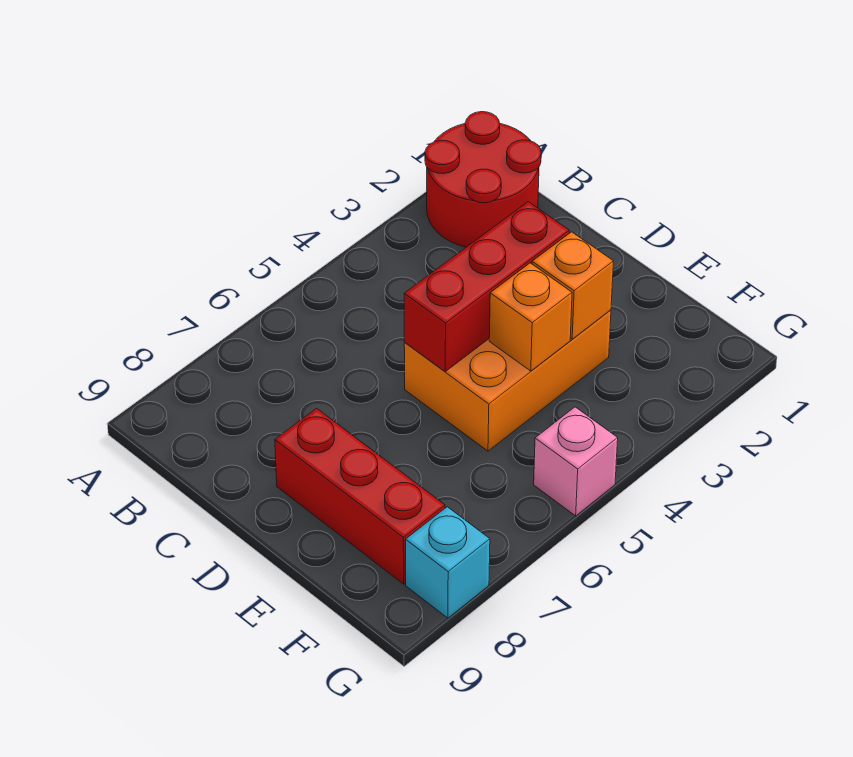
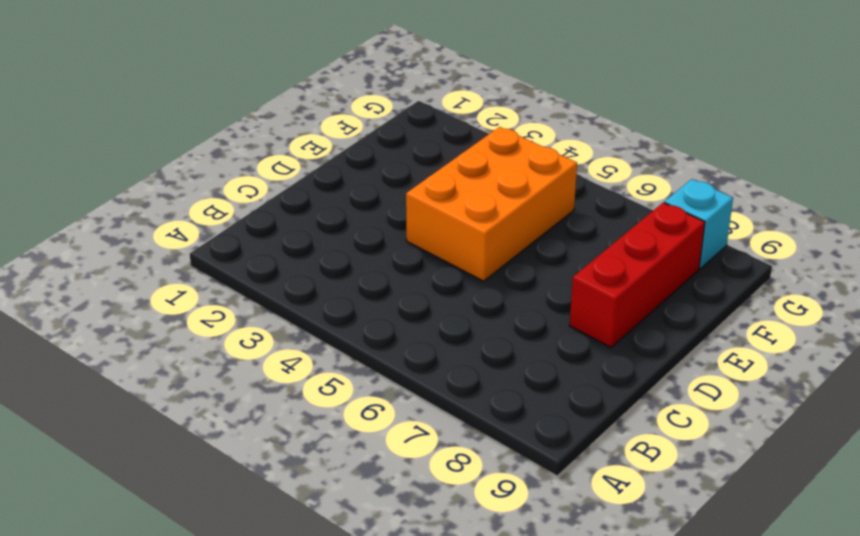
orange 2x3 brick [406,127,577,281] -> orange 2x3 brick turned to [404,310,611,451]
none -> red 2x2 round brick [425,112,541,247]
none -> pink 1x1 brick [534,407,618,516]

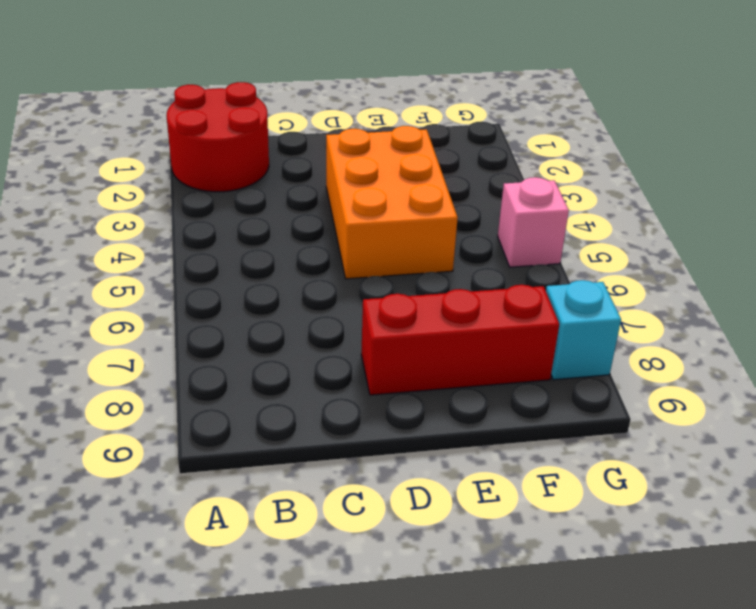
none -> red 1x3 brick [404,202,569,371]
none -> orange 1x1 brick [532,232,614,339]

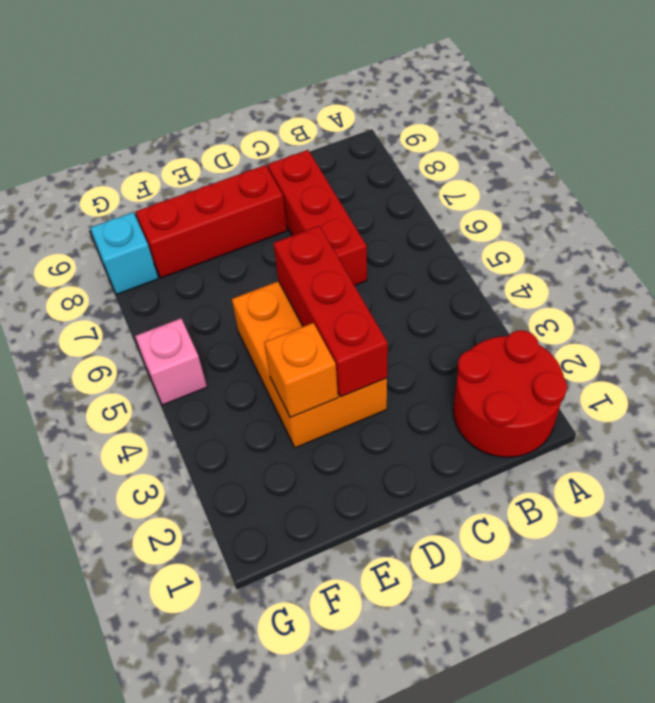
red 1x3 brick [268,150,367,285] -> none
none -> orange 1x1 brick [489,263,572,371]

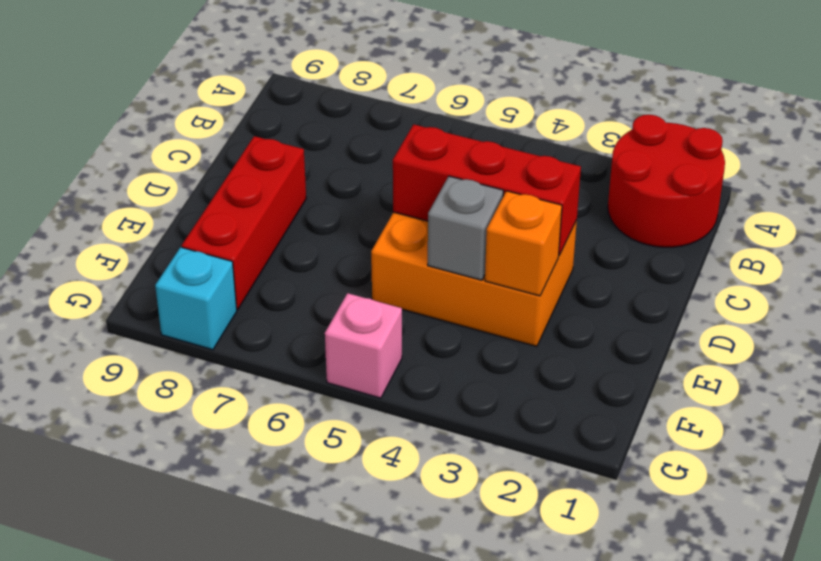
grey 1x1 brick [428,176,504,280] -> orange 1x1 brick [489,263,572,371]

